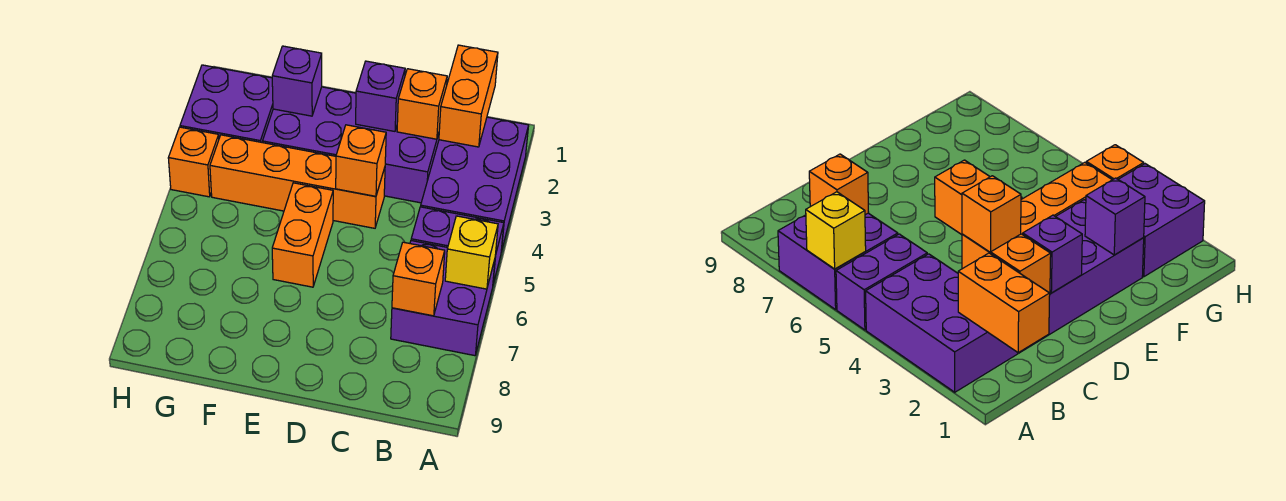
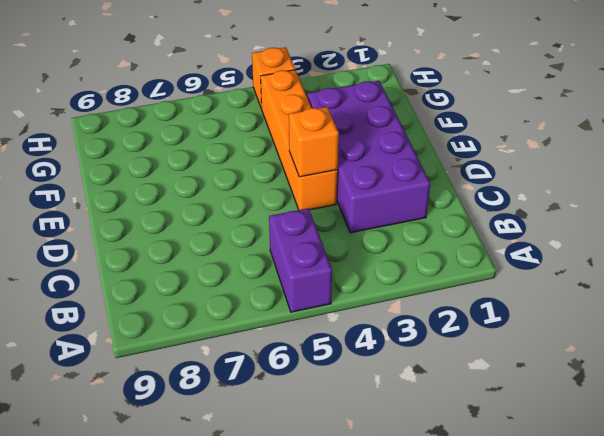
none -> purple 2x3 brick [421,117,529,251]
none -> purple 2x2 brick [391,241,495,356]
none -> orange 1x2 brick [272,183,333,287]

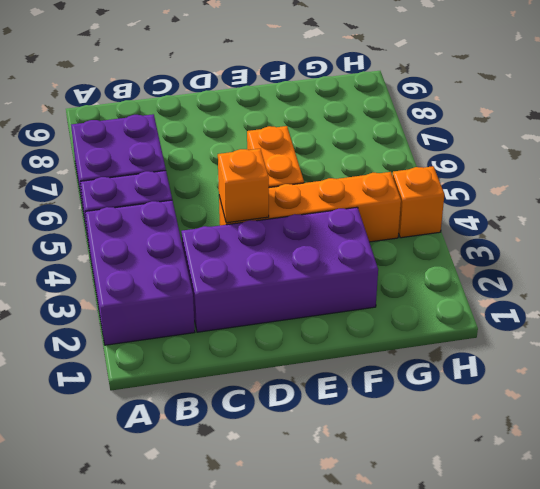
none -> purple 2x2 brick [180,65,273,142]
none -> yellow 1x1 brick [445,216,498,289]
none -> orange 1x2 brick [439,45,498,147]

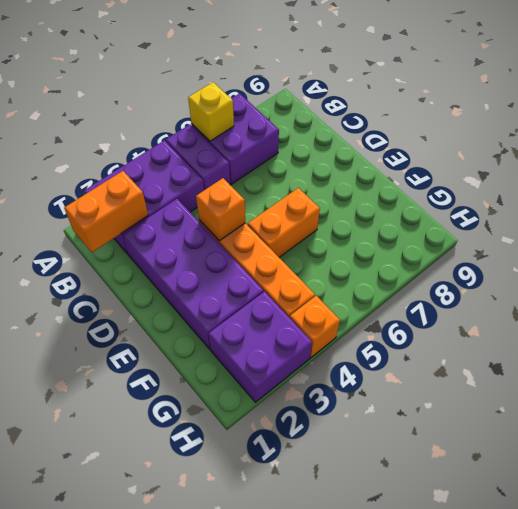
none -> orange 1x1 brick [392,242,445,316]
none -> orange 1x1 brick [397,69,447,139]
none -> purple 1x1 brick [356,61,405,131]

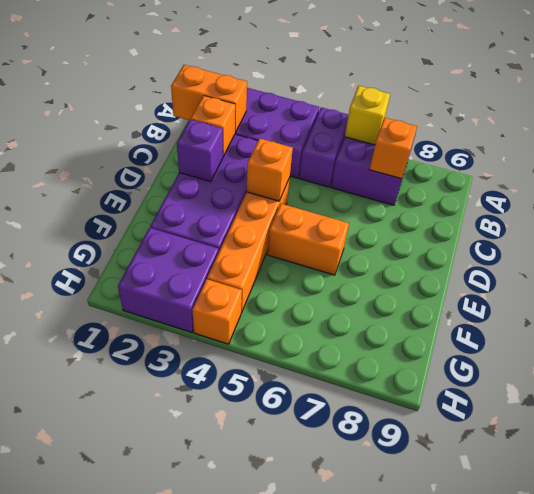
none -> purple 1x1 brick [272,46,322,116]

